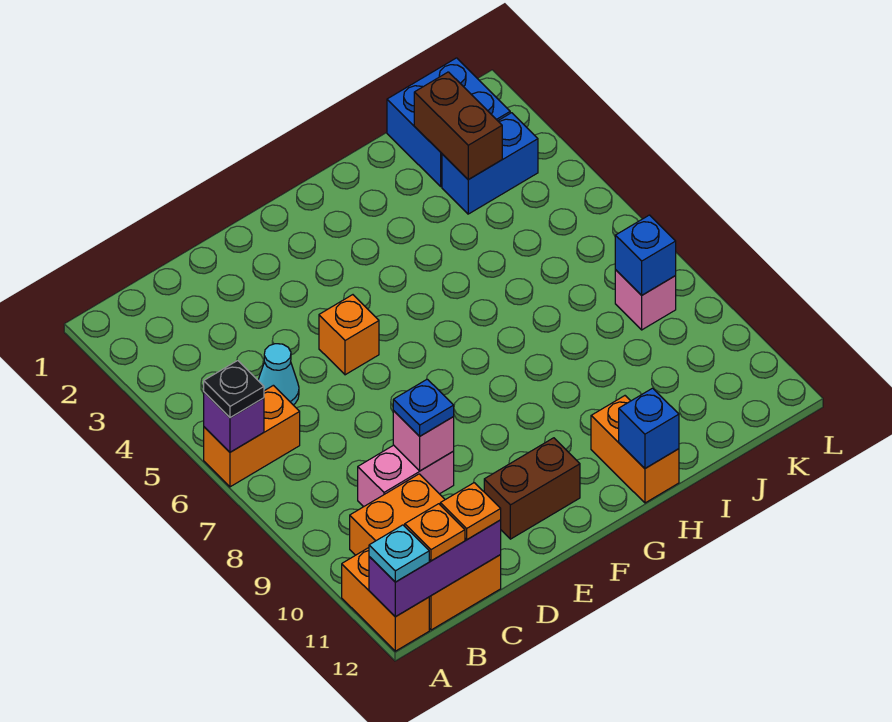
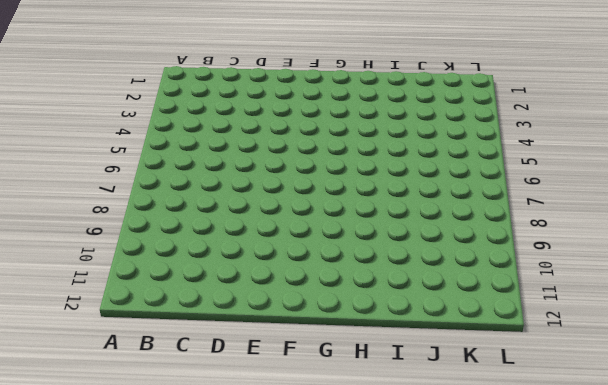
none -> orange 1x2 brick [204,385,300,487]
none -> orange 1x2 brick [342,548,429,651]
none -> orange 2x3 brick [350,474,501,630]

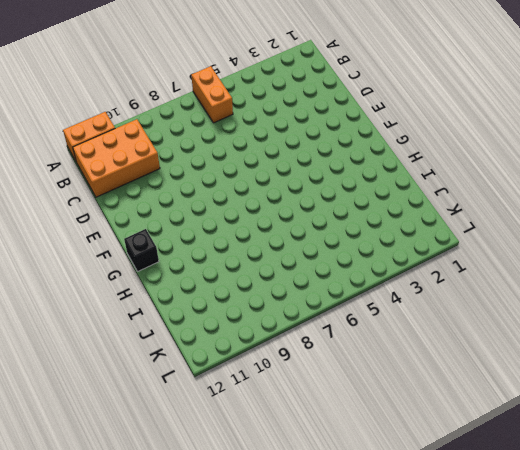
black 1x1 brick [124,229,159,272] -> none
none -> cyan 1x1 cone [258,344,299,405]
none -> pink 1x2 brick [358,445,454,507]
none -> orange 1x1 brick [319,295,379,375]

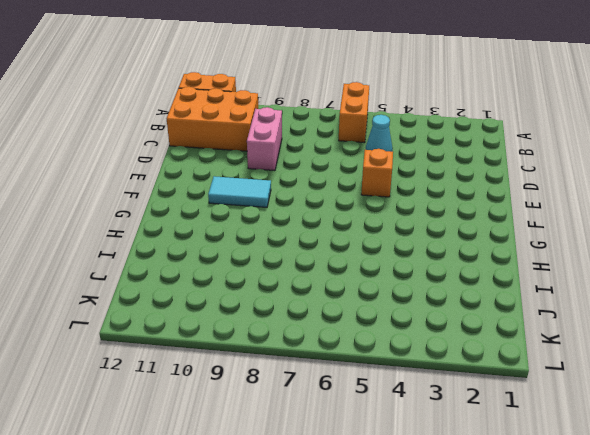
cyan 1x2 tile [208,176,271,207] -> none
none -> brown 1x2 brick [484,438,580,539]
none -> orange 1x2 brick [591,396,679,503]
none -> blue 2x2 brick [387,58,510,186]

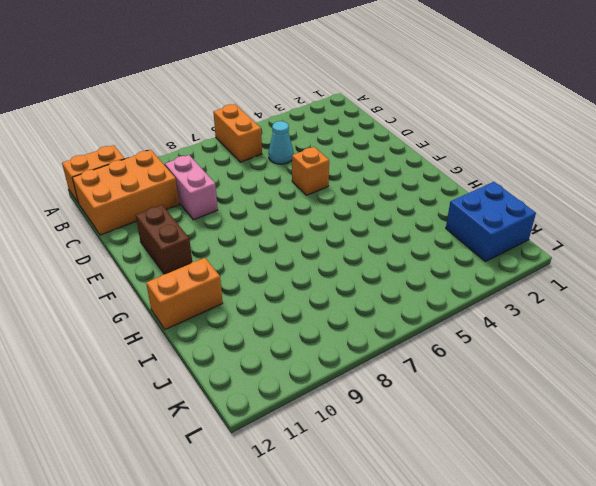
none -> blue 1x2 brick [442,113,538,214]
none -> pink 1x1 brick [615,270,676,330]
none -> purple 1x1 brick [204,392,264,452]

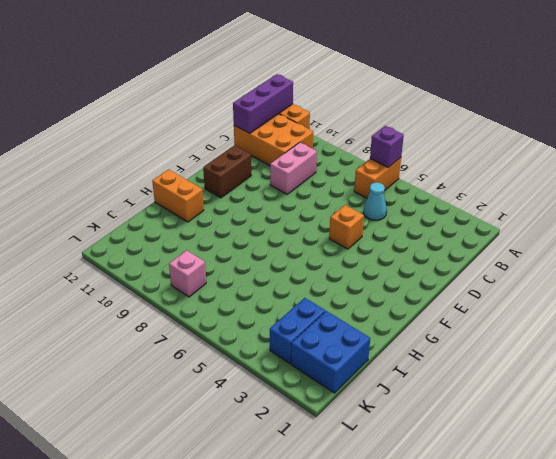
none -> pink 1x1 brick [393,411,454,471]
none -> blue 1x1 brick [619,388,679,468]
none -> brown 1x2 brick [414,72,502,180]

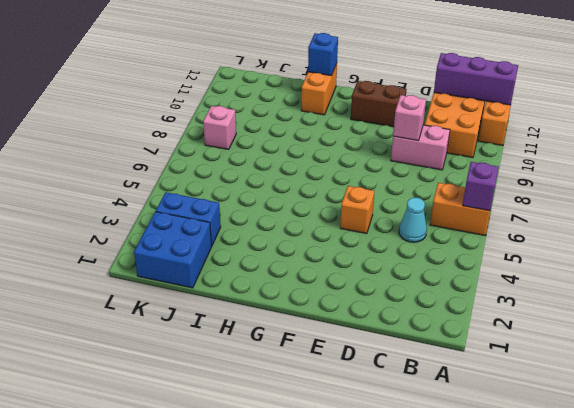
none -> brown 1x2 brick [414,72,502,180]
none -> blue 1x1 brick [615,215,676,295]
none -> black 1x1 plate [204,361,264,418]

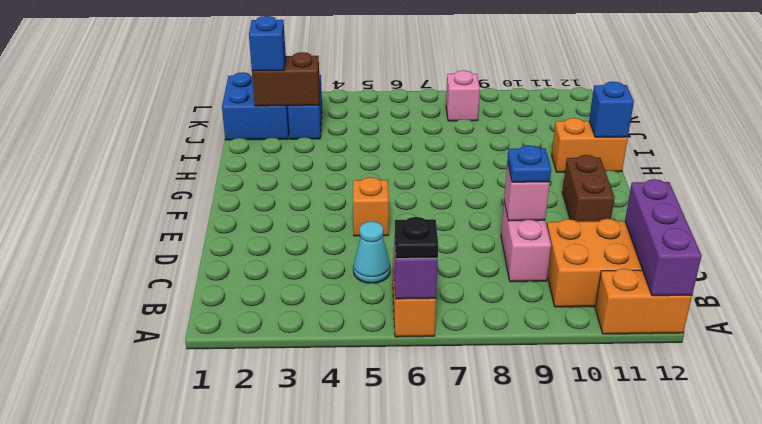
blue 1x1 brick [249,16,286,71] -> blue 1x1 brick moved to [615,215,676,295]
none -> cyan 1x1 plate [369,525,429,582]
none -> orange 1x1 plate [405,504,465,561]
none -> orange 1x1 plate [440,483,501,539]

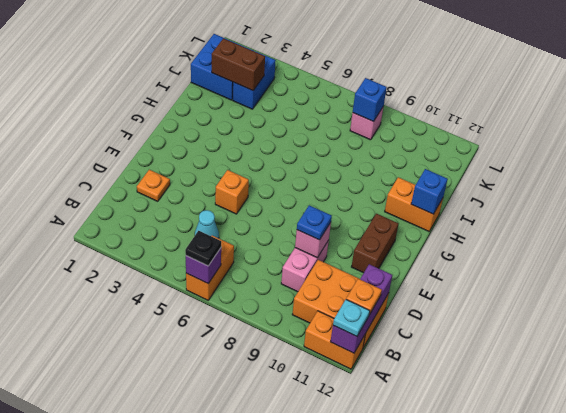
orange 1x1 plate [137,170,170,201] -> orange 1x1 plate moved to [440,483,501,539]

